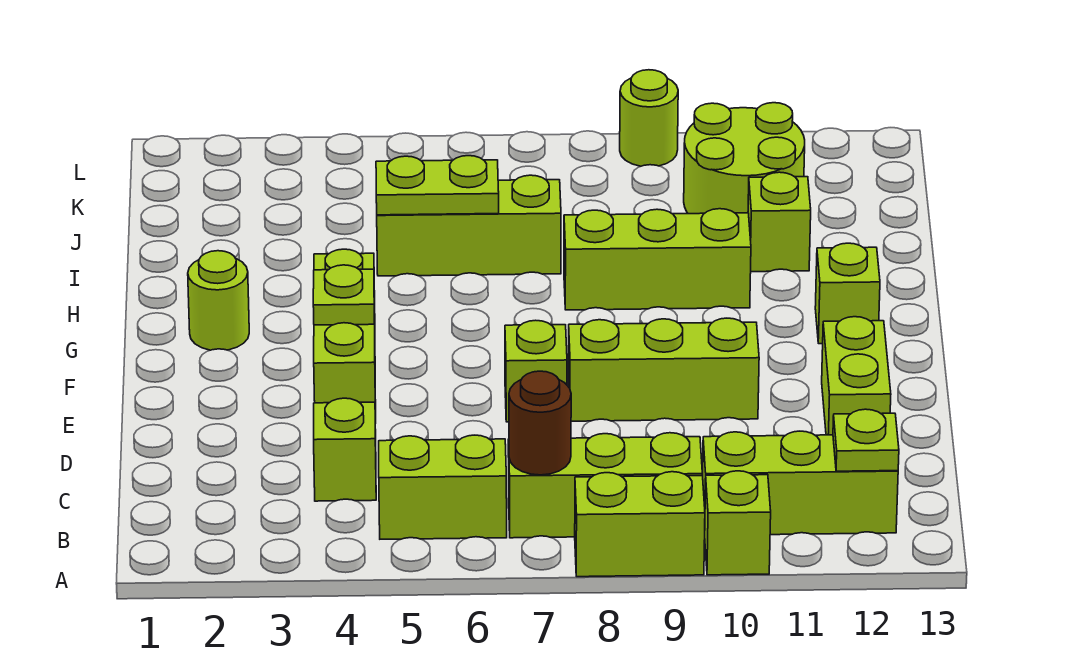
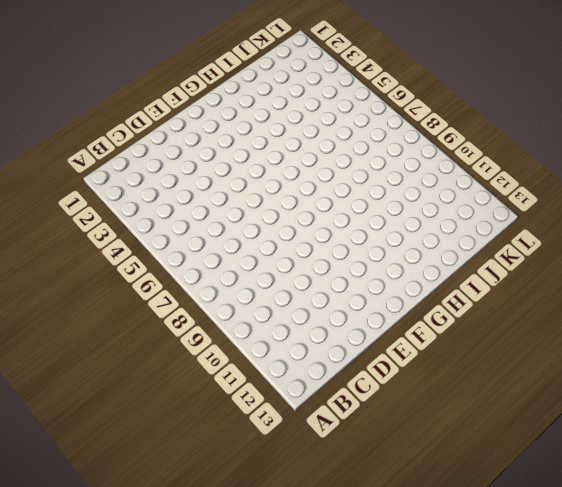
none -> lime 1x2 brick [575,472,705,577]
none -> lime 1x1 brick [705,471,771,575]
none -> lime 1x2 brick [379,435,507,539]

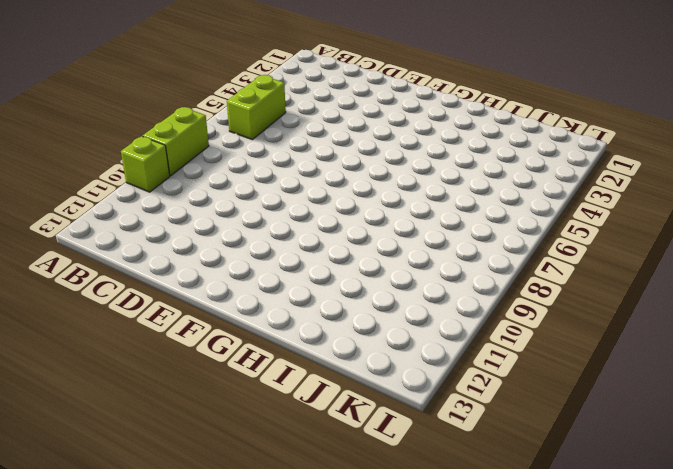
none -> lime 1x3 brick [508,433,702,538]
none -> lime 1x3 brick [702,431,898,535]
none -> lime 1x1 brick [314,398,376,501]

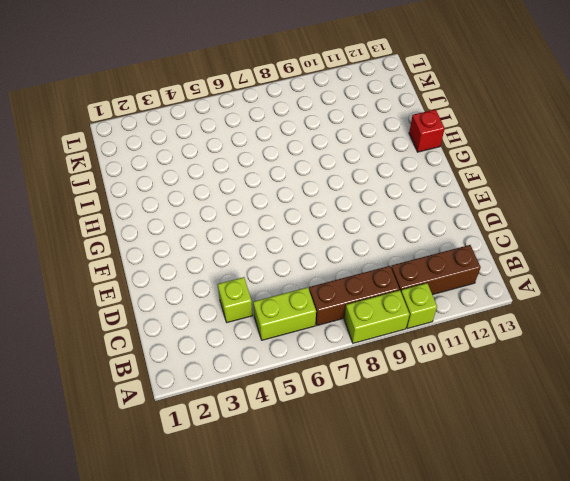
brown 1x3 brick [309,266,399,325] -> lime 1x3 brick [508,433,702,538]
brown 1x3 brick [391,245,481,295] -> lime 1x3 brick [702,431,898,535]
red 1x1 brick [409,109,445,152] -> none
none -> lime 1x2 brick [822,317,891,435]
none -> lime 1x3 brick [314,249,376,423]
none -> lime 1x1 brick [505,320,567,422]

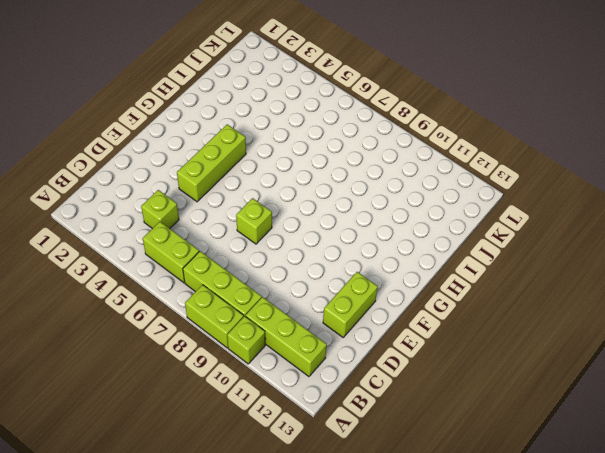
none -> lime 1x3 brick [568,318,759,421]
none -> lime 1x1 round brick [188,251,249,350]
none -> lime 1x1 brick [815,243,880,344]

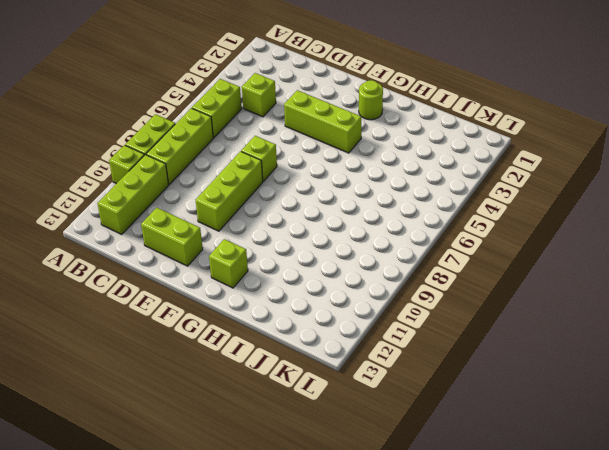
none -> lime 1x3 brick [564,209,751,310]
none -> lime 1x3 brick [377,175,561,276]
none -> lime 1x1 brick [748,172,811,272]

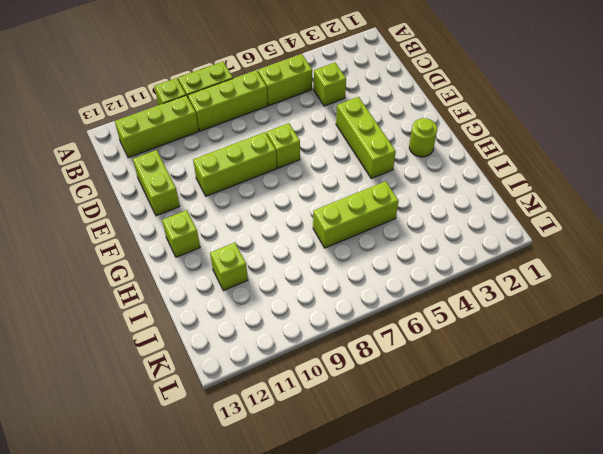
none -> lime 1x3 brick [564,209,751,310]
none -> lime 2x2 round brick [684,103,805,214]
none -> lime 1x1 round brick [620,70,678,166]

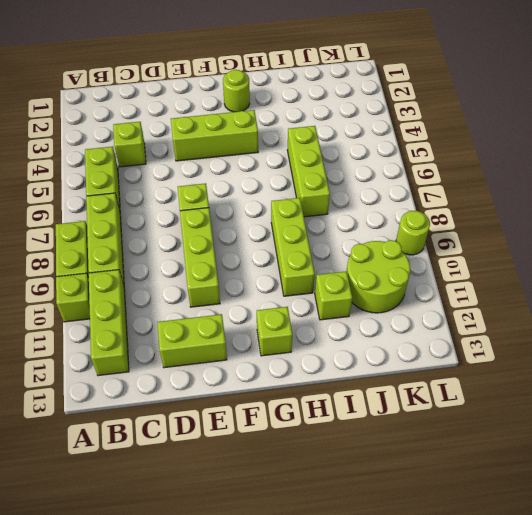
none -> brown 1x1 round brick [509,371,571,475]
none -> lime 1x1 plate [833,409,899,471]
none -> lime 1x1 plate [313,265,375,325]

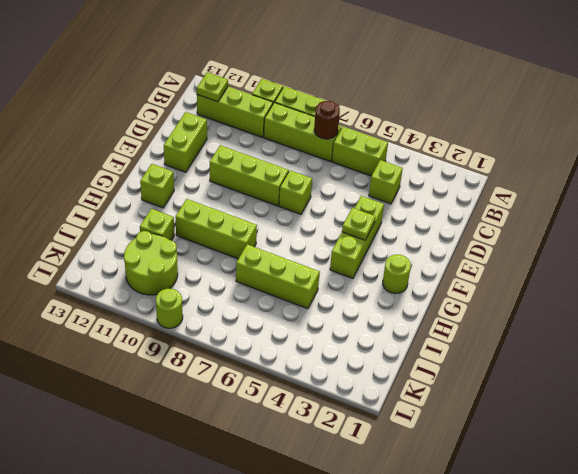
none -> lime 1x2 plate [376,156,499,215]

